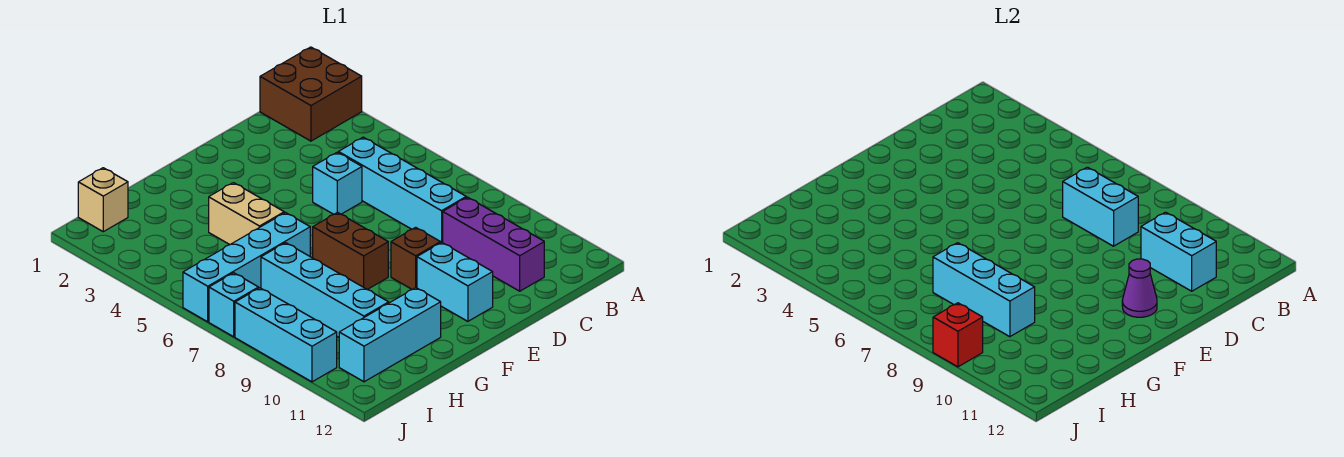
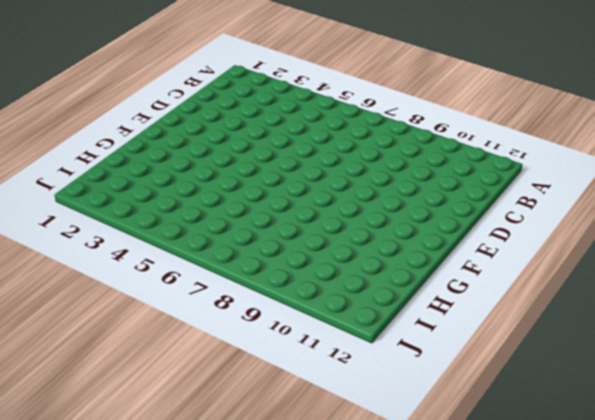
none -> brown 2x2 brick [260,47,362,141]
none -> cyan 1x4 brick [338,137,466,243]
none -> purple 1x3 brick [443,197,544,291]

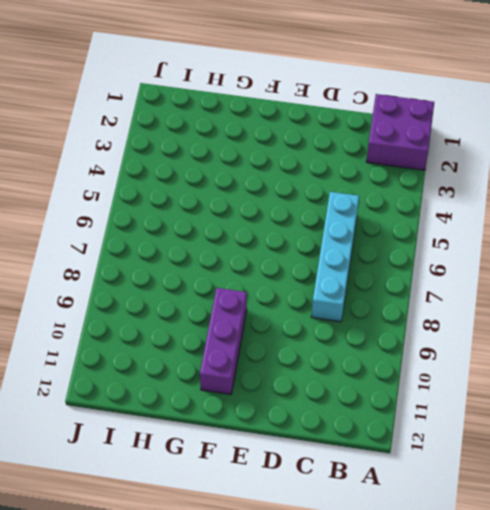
purple 2x2 brick [366,94,434,170] -> brown 2x2 brick [260,47,362,141]
purple 1x3 brick [200,288,247,394] -> purple 1x3 brick moved to [443,197,544,291]
none -> cyan 1x1 brick [313,152,362,214]
none -> brown 1x1 brick [391,227,440,289]
none -> cyan 1x2 brick [417,242,493,321]

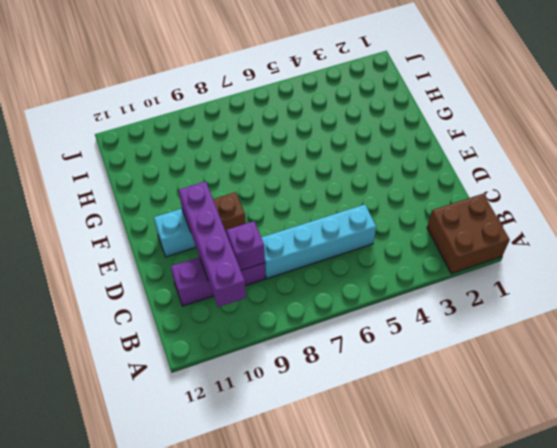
purple 1x4 brick [179,181,246,307] -> cyan 1x2 brick [1141,212,1216,291]
purple 1x1 brick [227,221,265,270] -> none
none -> cyan 1x1 brick [313,152,362,214]
none -> brown 1x2 brick [313,212,388,289]
none -> tan 1x2 brick [209,183,284,244]

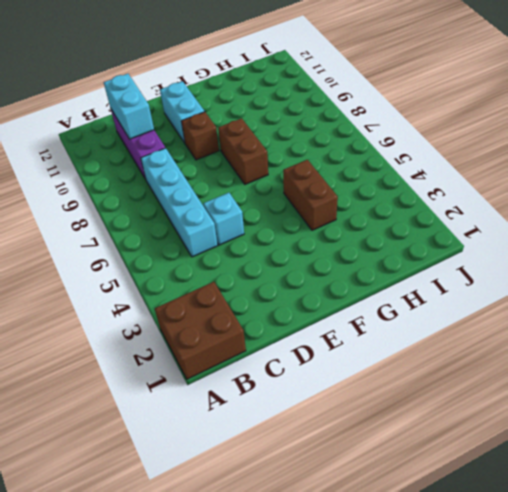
brown 1x2 brick [283,160,338,230] -> tan 1x2 brick [209,183,284,244]
none -> cyan 1x4 brick [183,213,310,322]
none -> cyan 1x3 brick [339,288,441,382]
none -> cyan 1x4 brick [261,243,389,337]

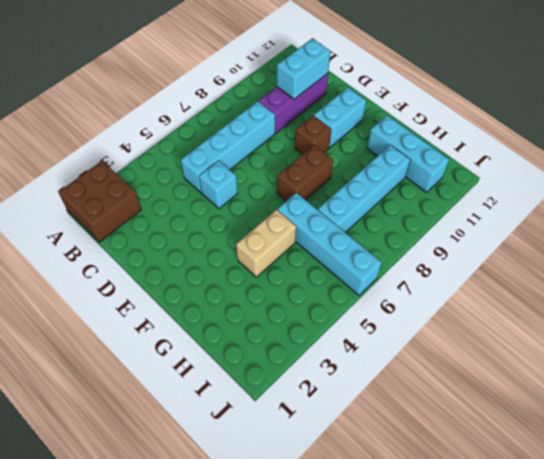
none -> tan 1x1 brick [78,168,128,232]
none -> cyan 1x1 brick [209,273,259,337]
none -> cyan 1x3 brick [235,288,337,382]

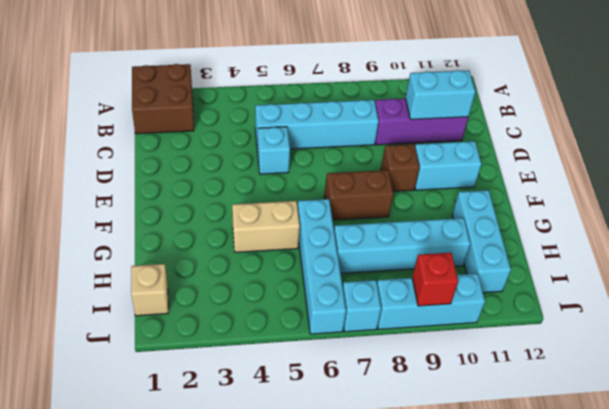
none -> cyan 1x2 brick [1063,167,1138,246]
none -> purple 1x1 cone [1122,259,1157,317]
none -> cyan 1x3 brick [933,243,1035,337]

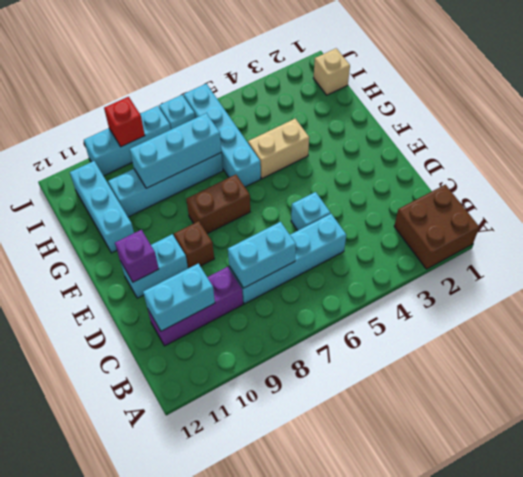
purple 1x1 brick [115,230,159,282] -> purple 1x1 cone [1122,259,1157,317]

